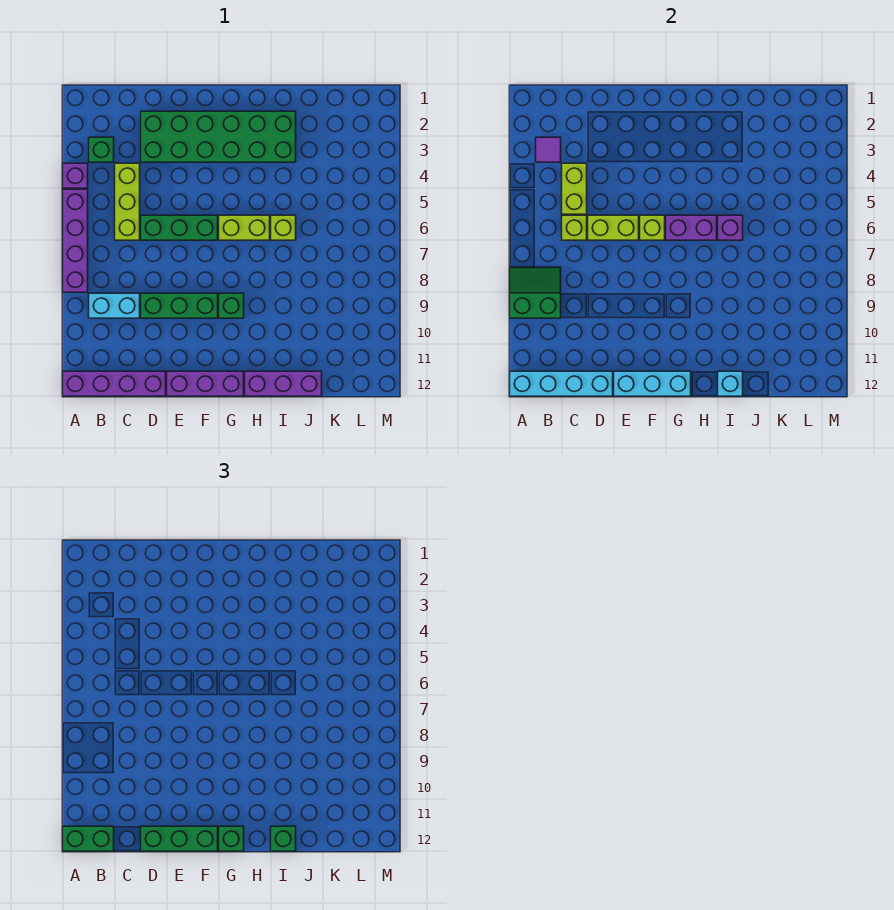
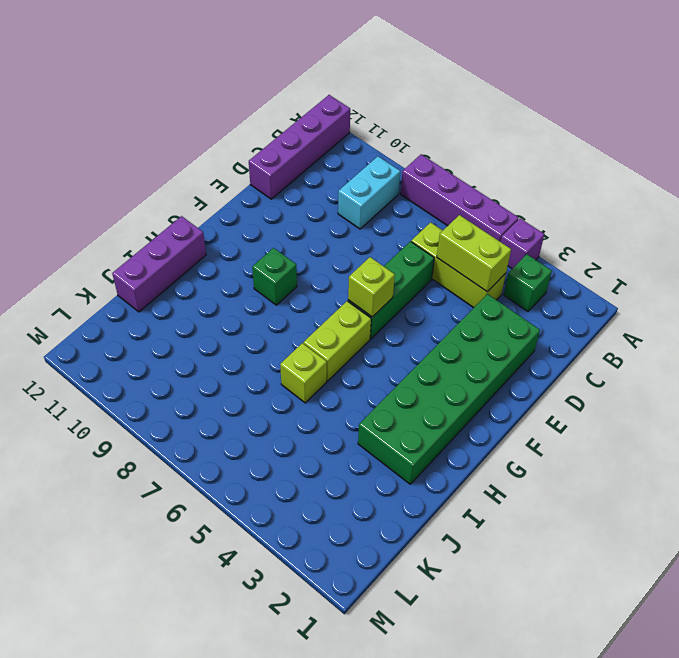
none -> green 1x3 brick [141,293,218,318]
none -> purple 1x3 brick [167,371,244,396]
none -> green 2x2 slope [510,267,561,318]

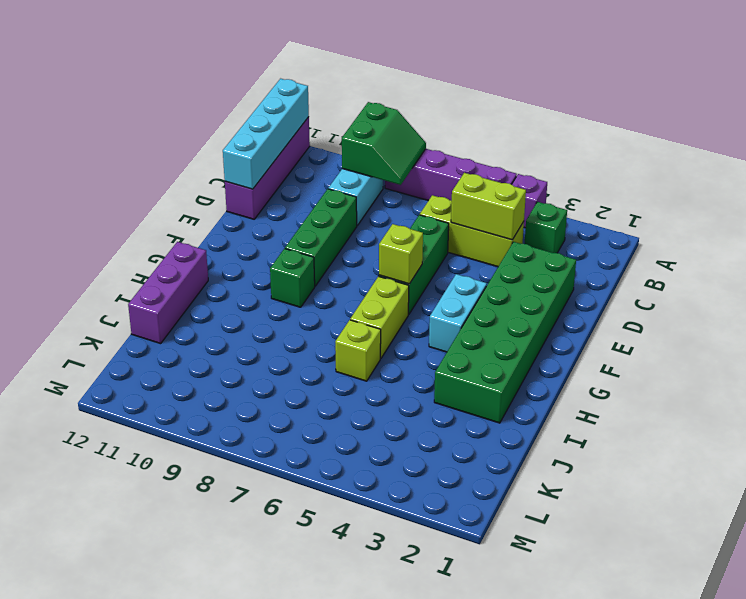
cyan 1x2 brick [429,274,487,352] -> none
none -> purple 1x3 brick [167,371,244,396]
none -> purple 1x1 tile [536,137,561,162]
none -> lime 1x1 brick [562,215,587,240]

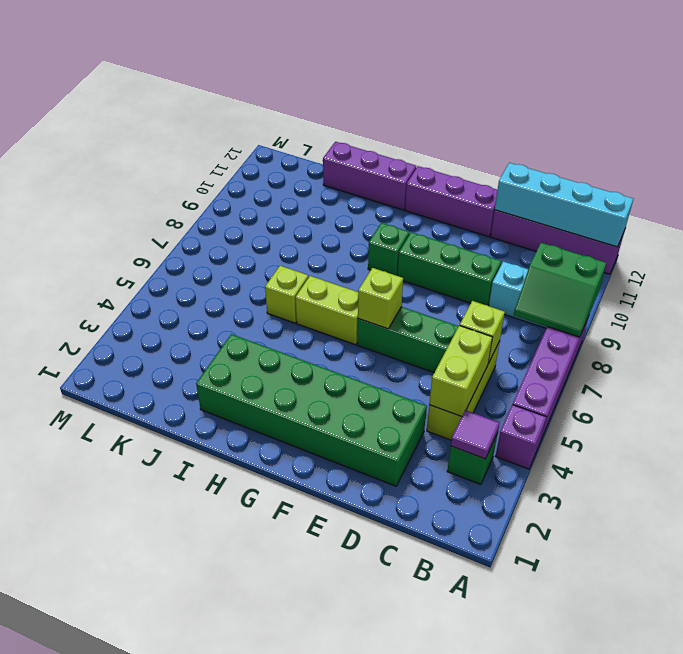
none -> lime 1x2 brick [588,215,639,240]
none -> cyan 1x3 brick [614,371,691,396]
none -> purple 1x2 brick [666,215,717,240]

